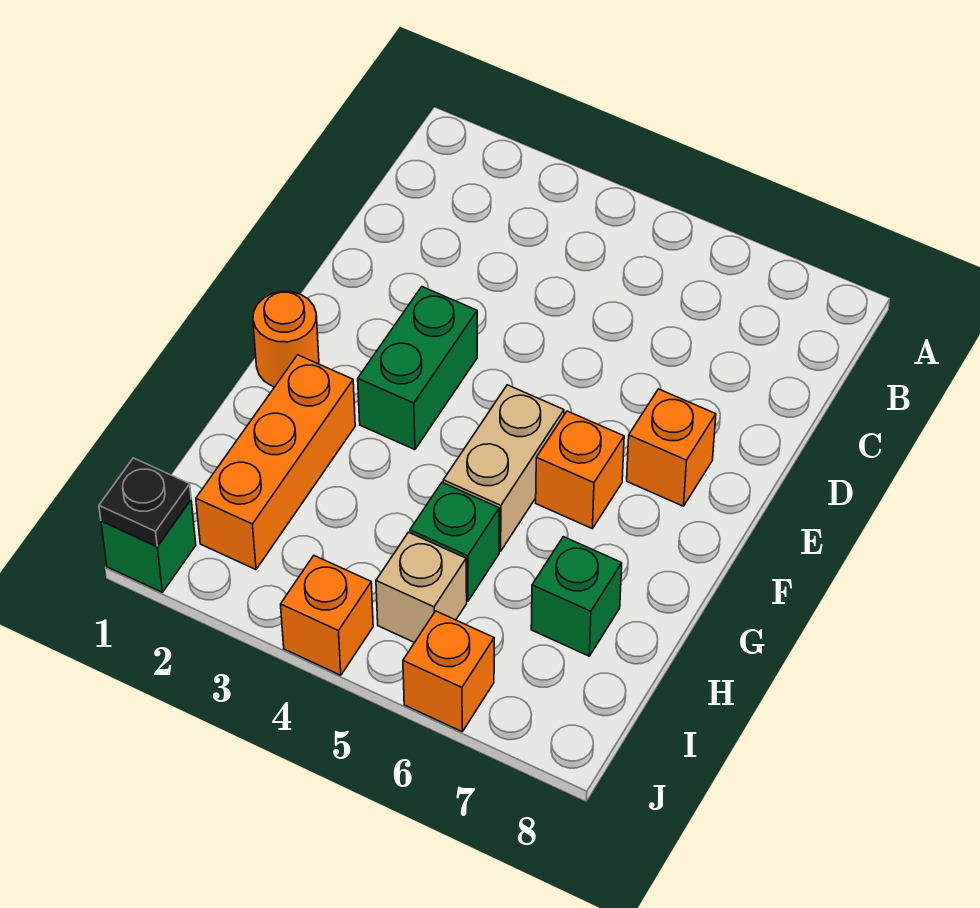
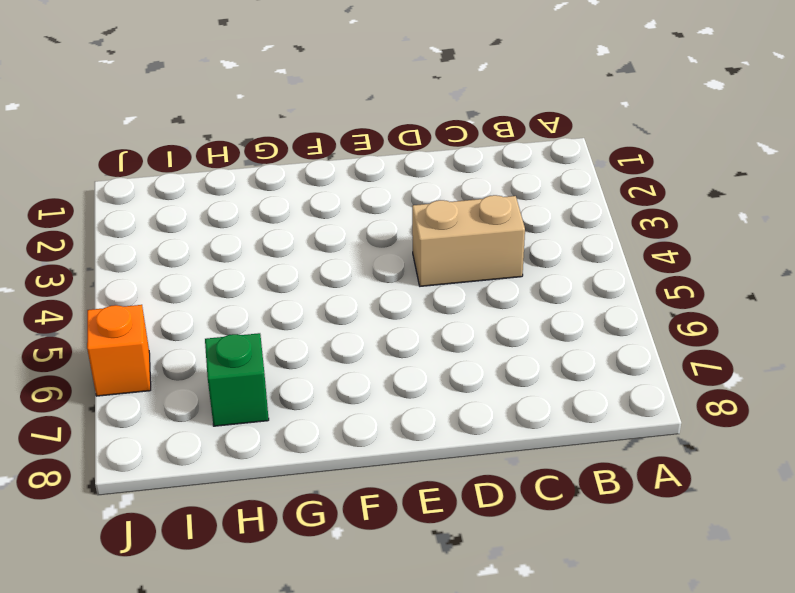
tan 1x2 brick [412,195,525,286] -> tan 1x2 brick moved to [443,385,564,551]
none -> green 1x2 brick [358,287,477,450]
none -> orange 1x1 brick [627,389,716,506]
none -> orange 1x1 round brick [253,292,319,387]

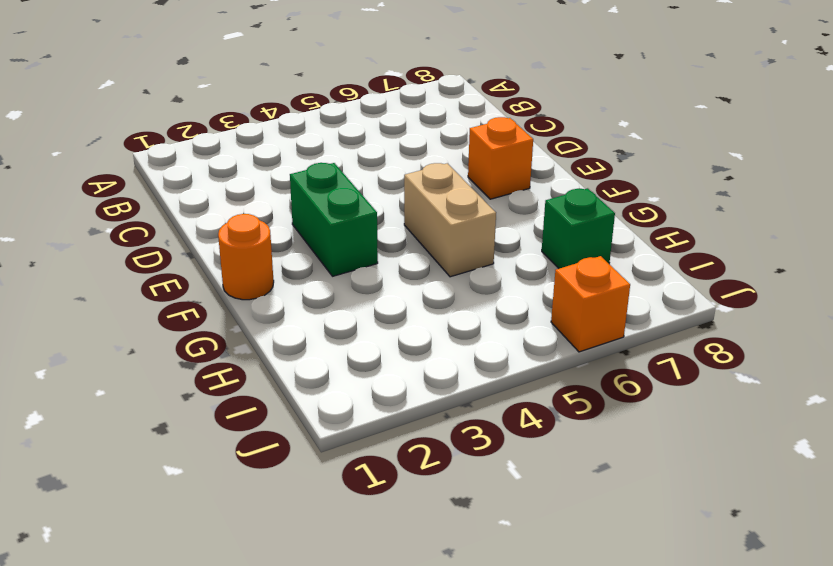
none -> orange 1x1 brick [536,411,624,529]
none -> orange 1x3 brick [196,355,355,570]
none -> green 1x1 brick [410,483,499,601]

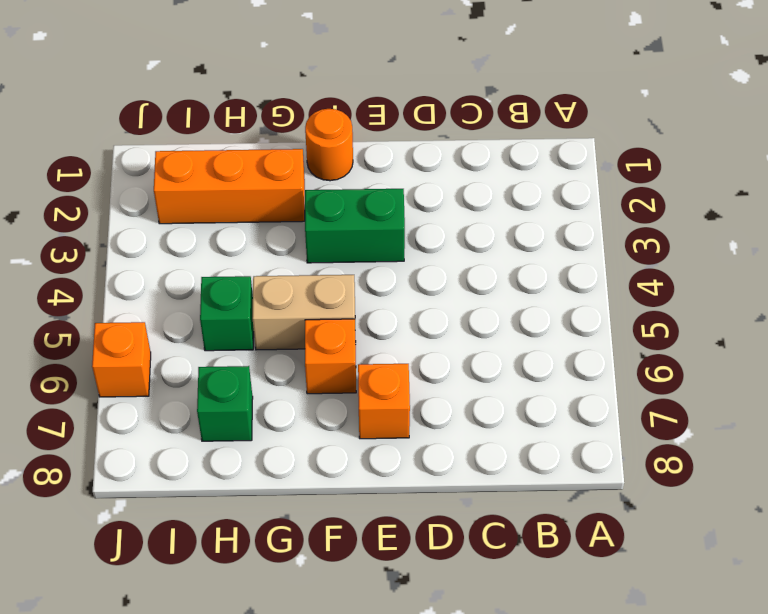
none -> tan 1x1 brick [376,532,467,643]
none -> green 1x1 brick [101,500,196,592]
none -> orange 1x1 brick [281,556,373,675]

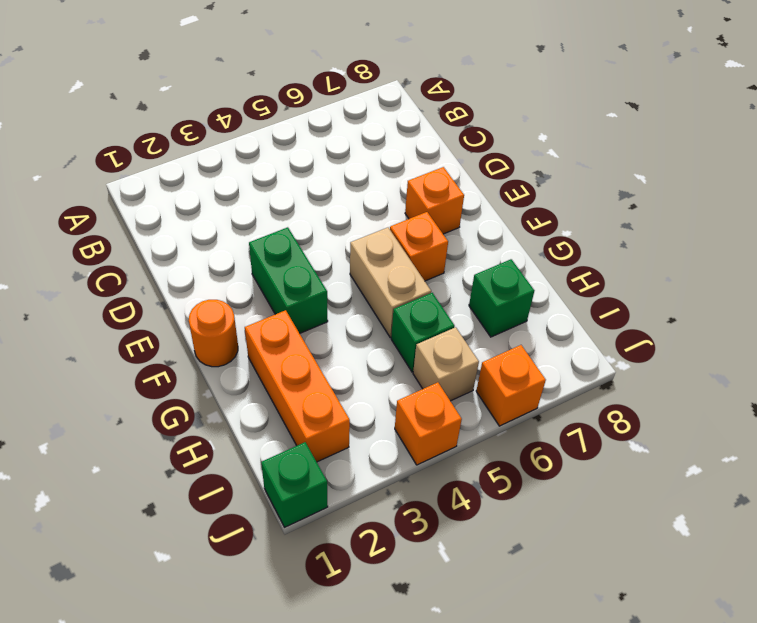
none -> black 1x1 plate [99,458,191,546]

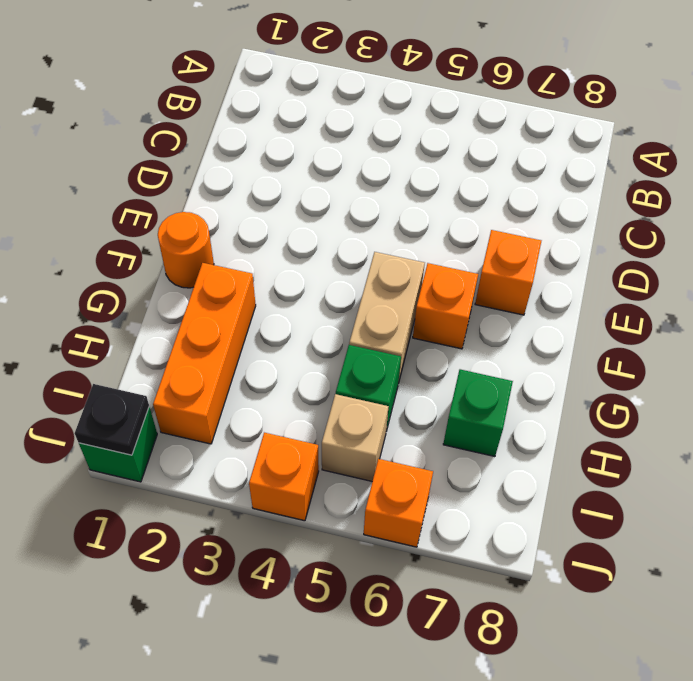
none -> green 1x2 brick [358,287,477,450]

